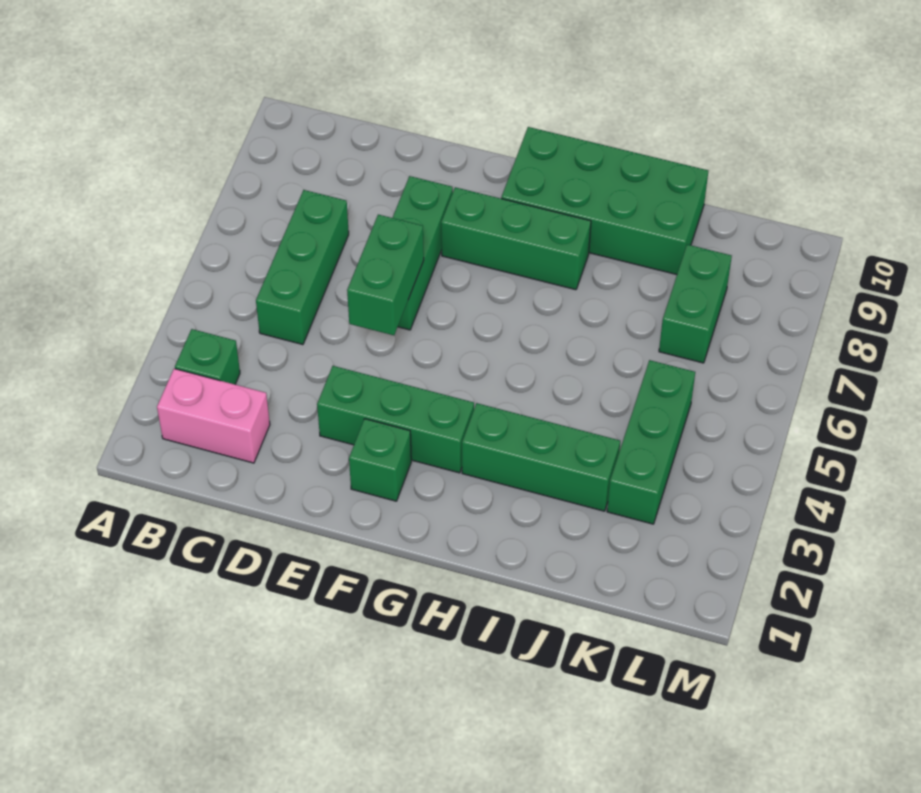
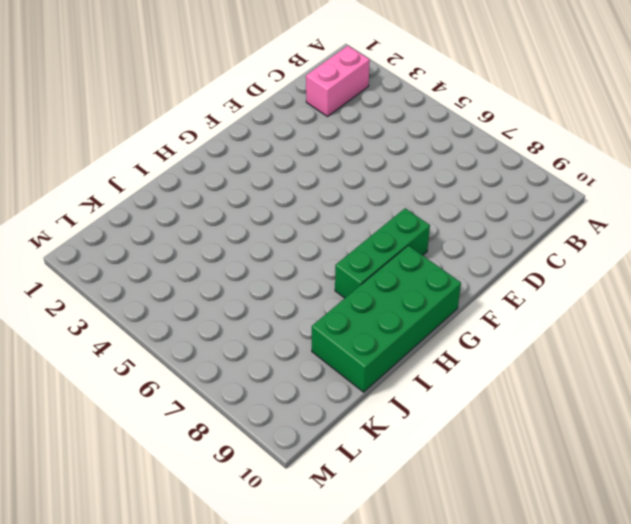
none -> green 1x1 brick [175,329,240,384]
none -> green 1x3 brick [256,190,349,345]
none -> green 1x3 brick [317,366,474,473]

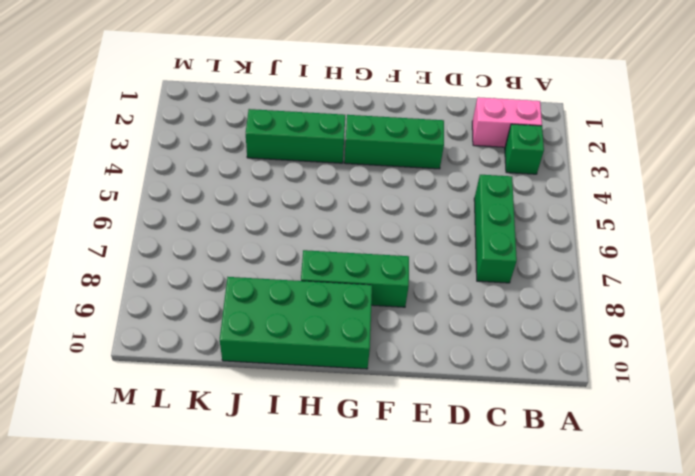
none -> green 1x3 brick [393,176,453,330]
none -> green 1x1 brick [349,419,411,501]
none -> green 1x3 brick [607,360,695,524]

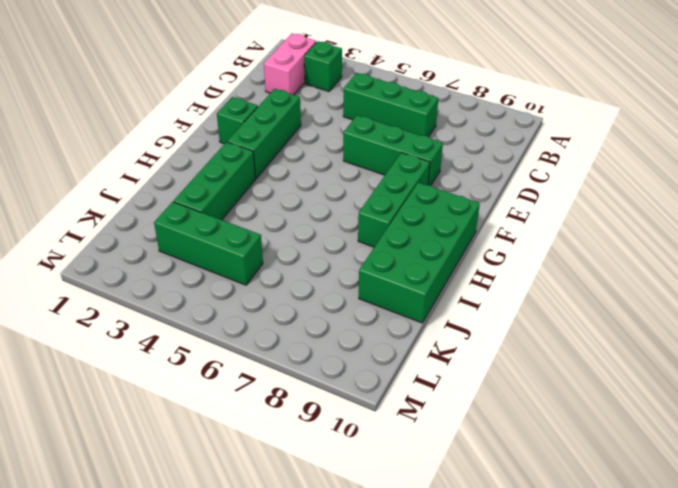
none -> green 1x2 brick [659,245,732,363]
none -> green 1x2 brick [347,215,424,335]

